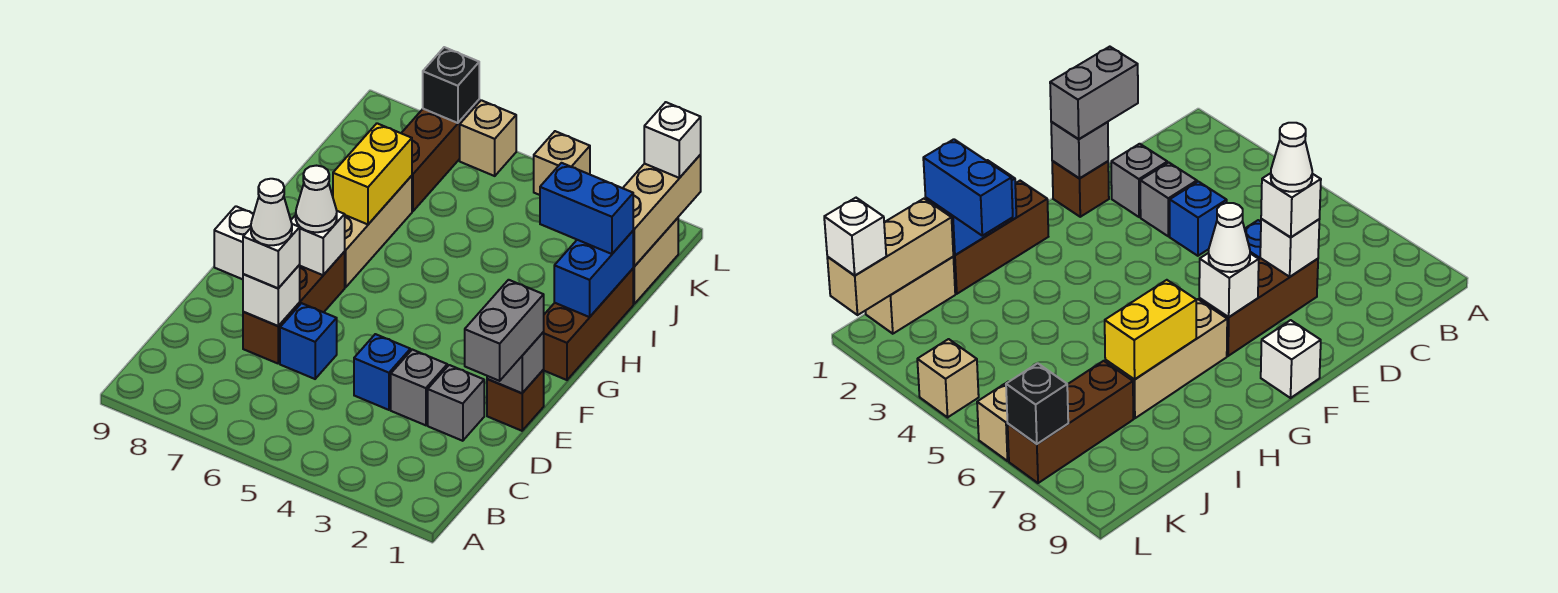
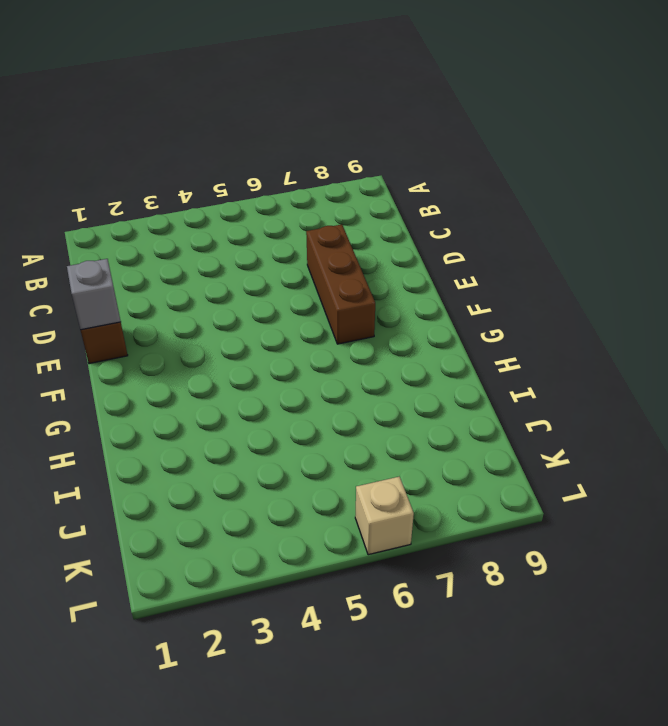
none -> grey 1x1 brick [428,365,484,441]
none -> grey 1x1 brick [391,350,447,425]
none -> blue 1x1 brick [354,334,410,410]

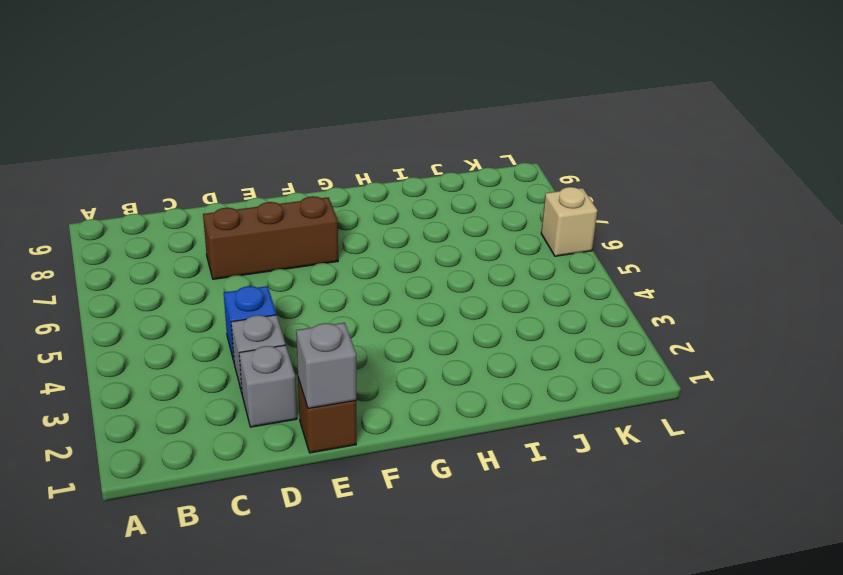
none -> blue 1x1 brick [280,303,337,379]
none -> white 1x1 brick [214,206,254,279]
none -> brown 1x3 brick [543,269,633,380]

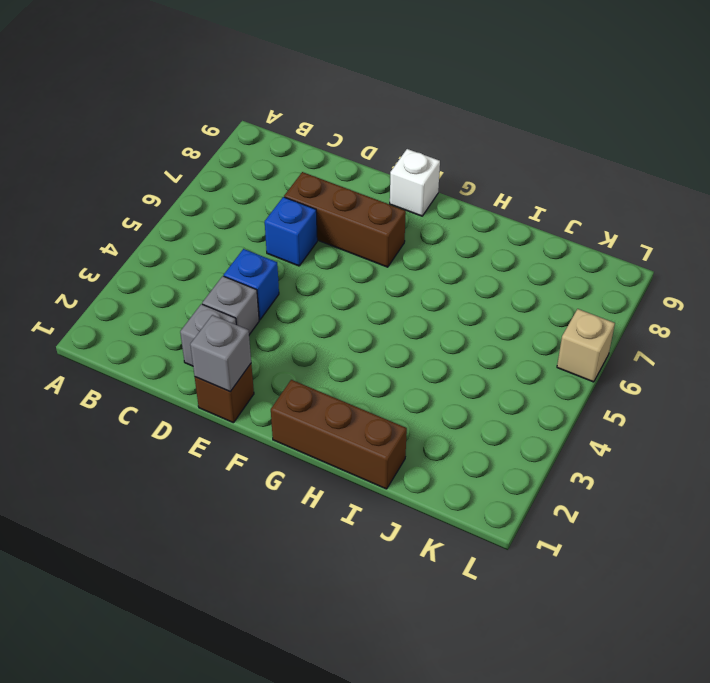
none -> tan 1x3 brick [344,176,412,288]
none -> tan 1x2 brick [633,218,678,304]
none -> brown 1x3 brick [401,100,479,211]

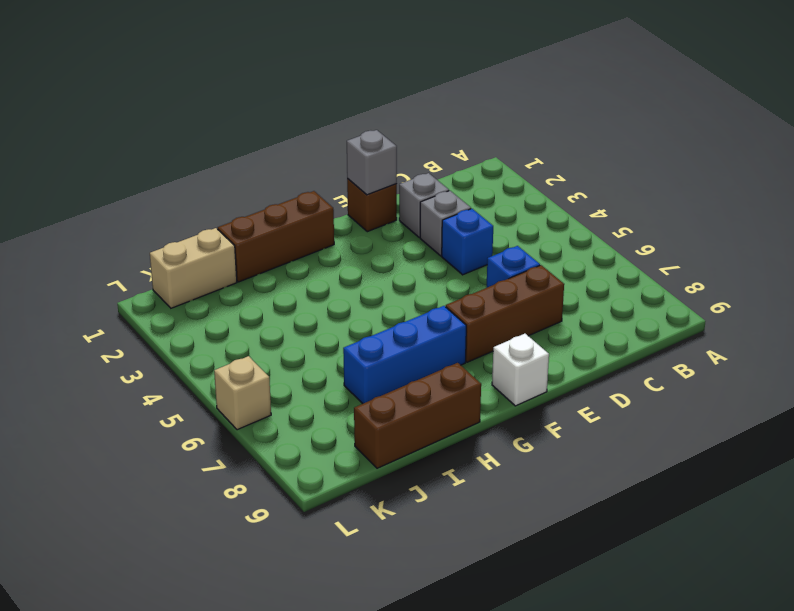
blue 1x3 brick [343,306,466,404] -> tan 1x3 brick [344,176,412,288]
brown 1x3 brick [354,363,481,468] -> brown 1x3 brick moved to [401,100,479,211]
none -> tan 1x1 brick [534,131,590,195]
none -> white 1x1 brick [243,265,300,326]
none -> white 1x1 brick [291,211,345,275]

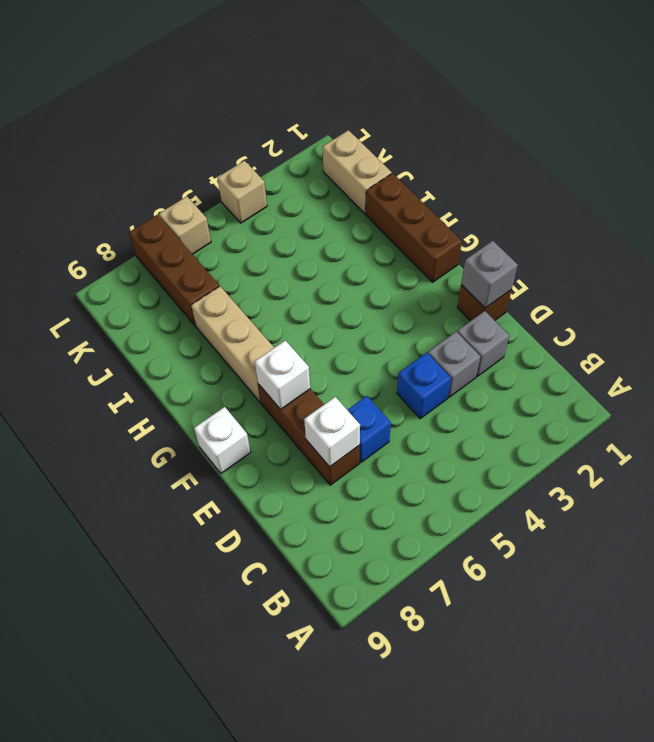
none -> blue 1x2 brick [554,231,633,317]
none -> yellow 1x2 brick [333,123,412,224]
none -> tan 1x3 brick [623,155,701,266]

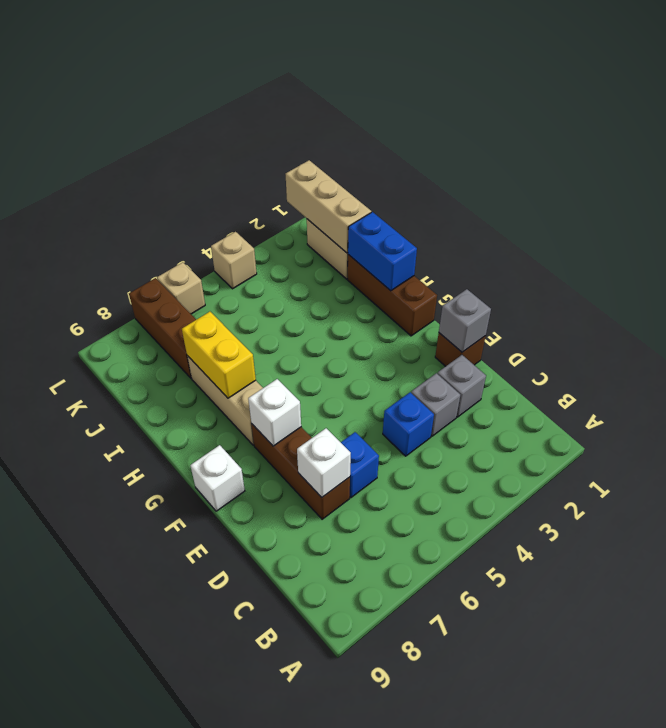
none -> black 1x1 brick [423,47,479,123]
none -> grey 1x2 brick [465,280,544,381]
none -> white 1x1 brick [243,224,300,288]

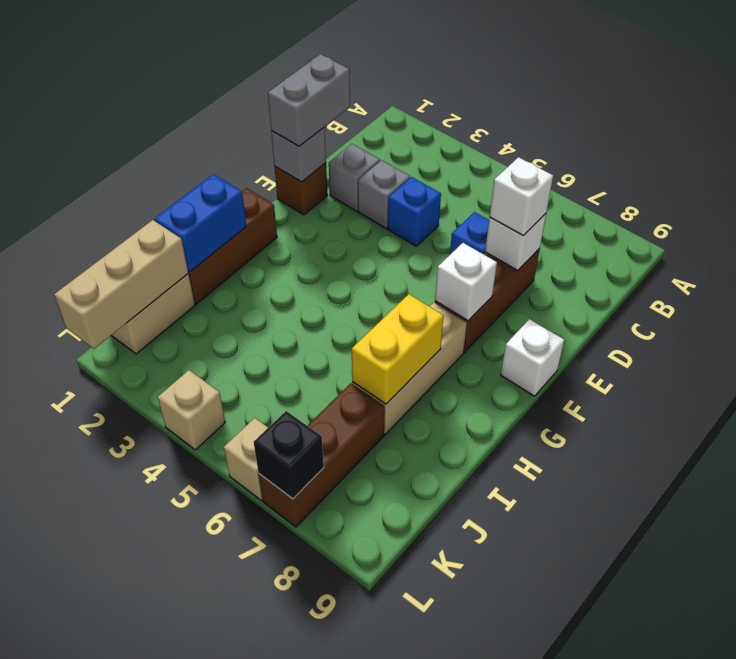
none -> white 1x1 cone [296,166,337,232]
none -> blue 1x2 brick [540,163,633,254]
none -> white 1x1 brick [644,102,701,178]

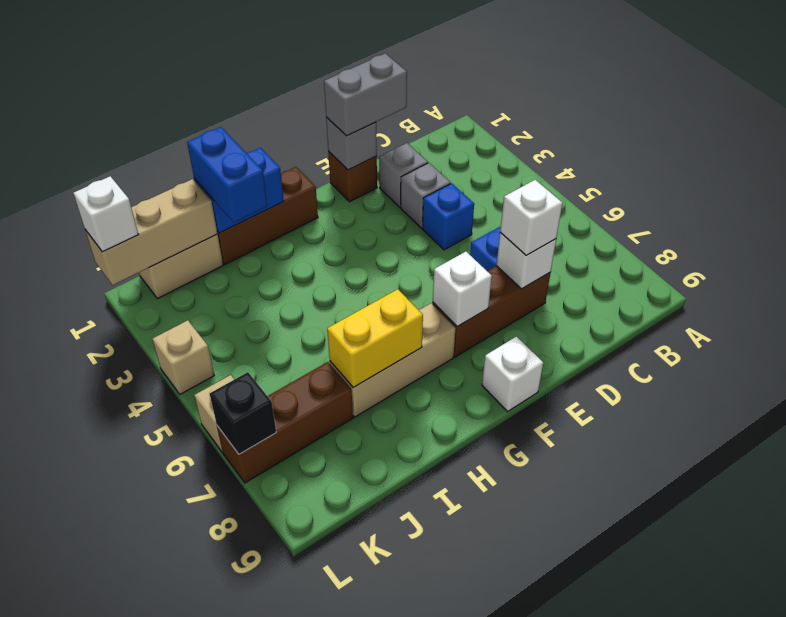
none -> white 1x1 cone [296,166,337,232]
none -> white 1x1 cone [251,179,292,245]

